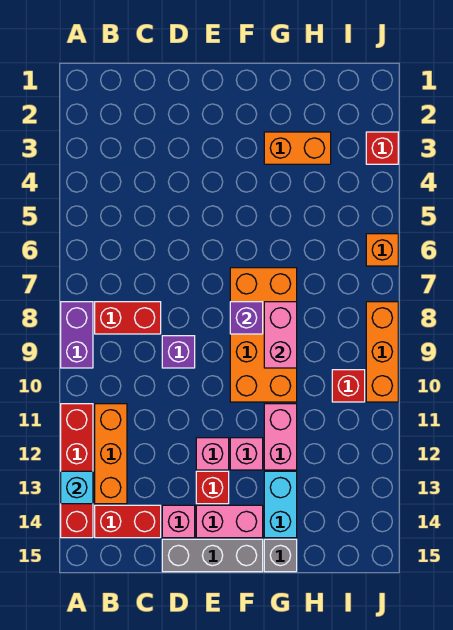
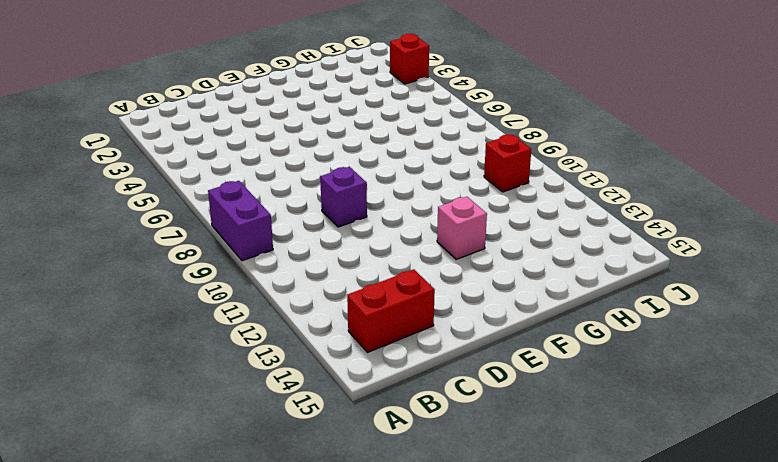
none -> red 1x4 brick [61,404,93,538]
none -> red 1x2 brick [95,302,161,334]
none -> orange 1x3 brick [95,404,127,504]

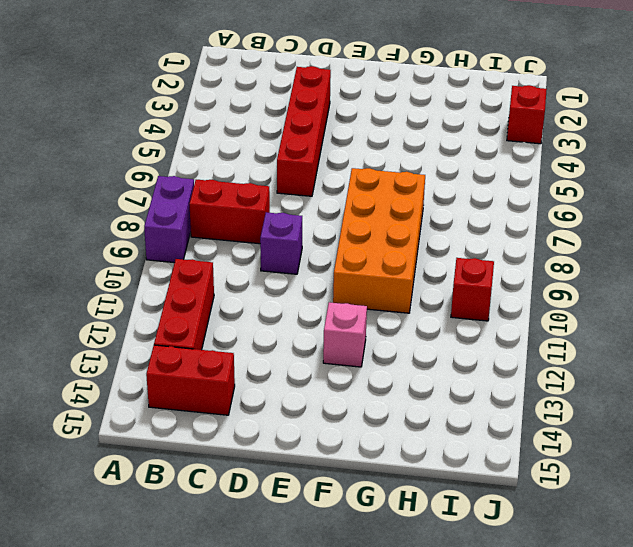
red 1x3 brick [154,259,214,350] -> orange 1x3 brick [95,404,127,504]
red 1x4 brick [277,66,331,196] -> red 1x4 brick moved to [61,404,93,538]
none -> pink 1x1 brick [162,505,195,538]
none -> grey 1x3 brick [162,539,263,572]
none -> pink 1x1 brick [196,438,229,470]

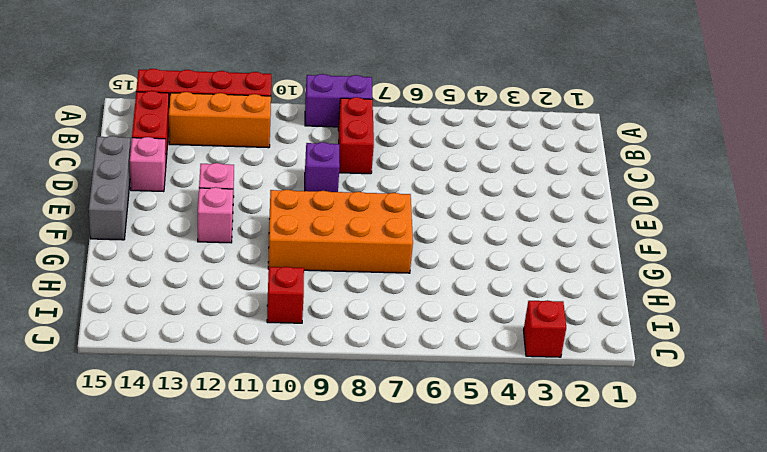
none -> red 1x1 brick [196,471,229,504]
none -> pink 1x2 brick [196,505,263,538]
none -> orange 1x2 brick [264,132,331,164]

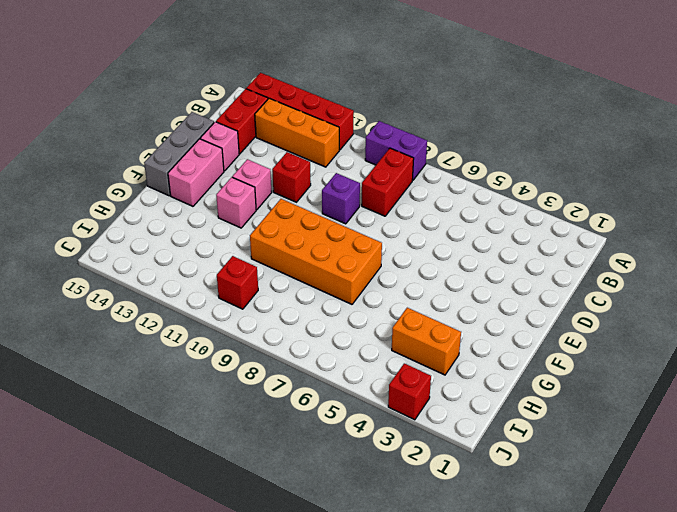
red 1x1 brick [272,152,311,202] -> red 1x1 brick moved to [196,471,229,504]
orange 1x2 brick [392,308,461,375] -> orange 1x2 brick turned to [264,132,331,164]
none -> pink 1x2 brick [264,404,297,470]
none -> cyan 1x2 brick [264,471,297,538]
none -> grey 1x1 brick [264,539,297,572]

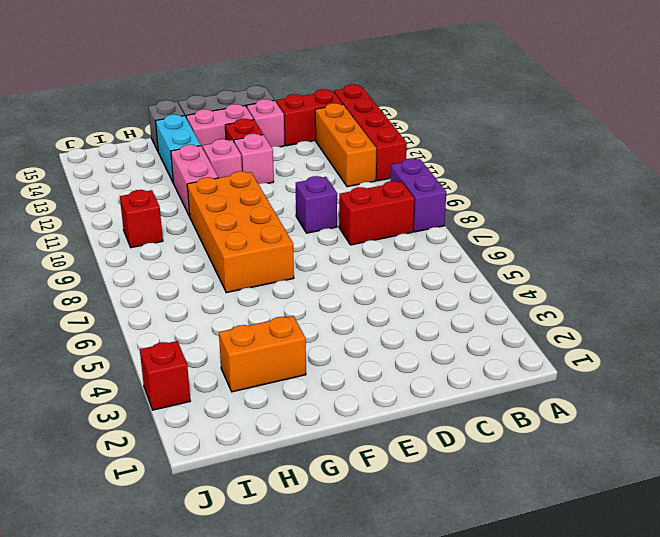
none -> orange 1x1 brick [366,234,398,266]
none -> orange 1x3 brick [366,302,398,402]
none -> cyan 1x1 brick [61,471,93,504]

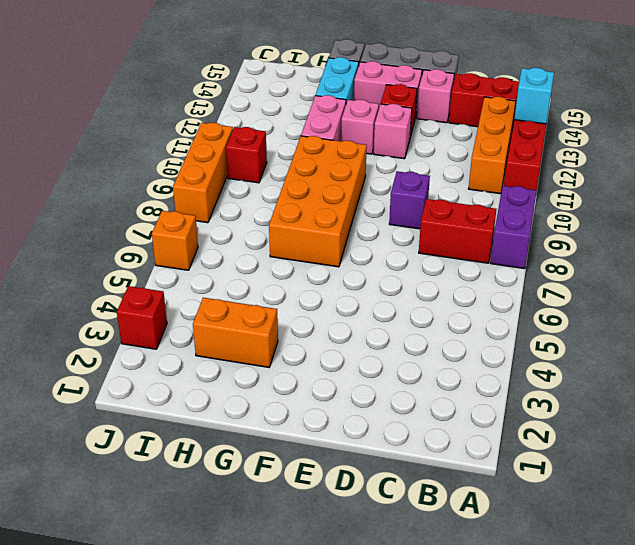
none -> purple 1x1 brick [230,302,263,334]
none -> pink 1x2 brick [264,302,297,368]

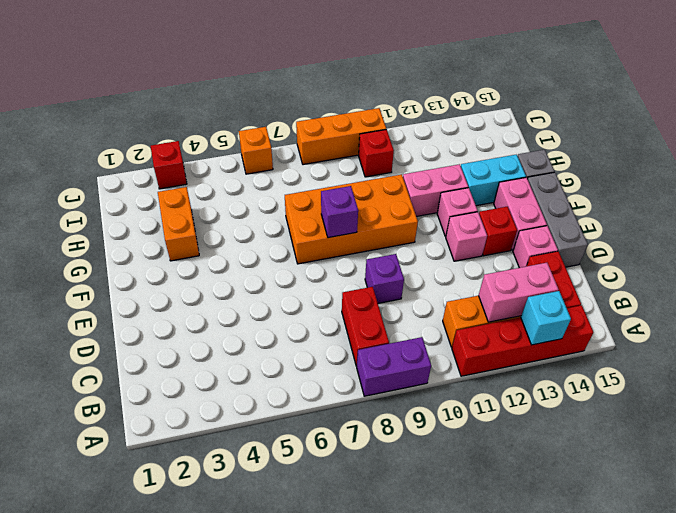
pink 1x2 brick [479,263,559,322] -> pink 1x2 brick moved to [264,302,297,368]

